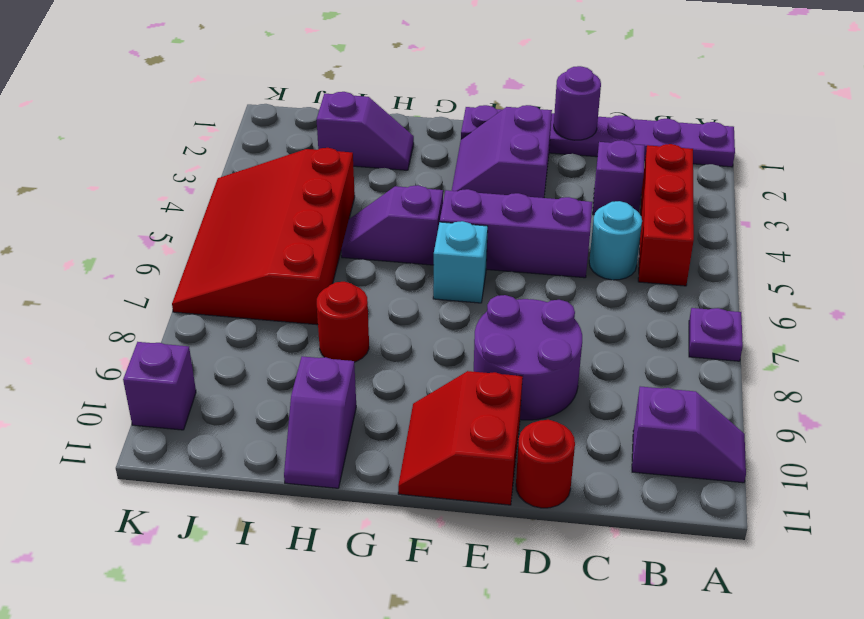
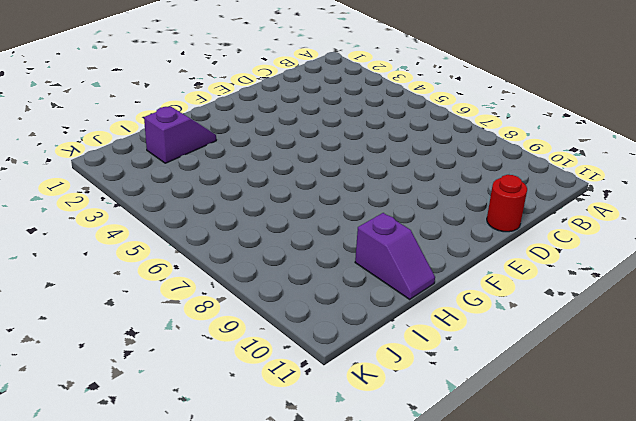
none -> purple 1x6 plate [461,105,735,167]
none -> purple 1x1 plate [689,308,743,361]
none -> purple 1x2 slope [632,386,746,483]

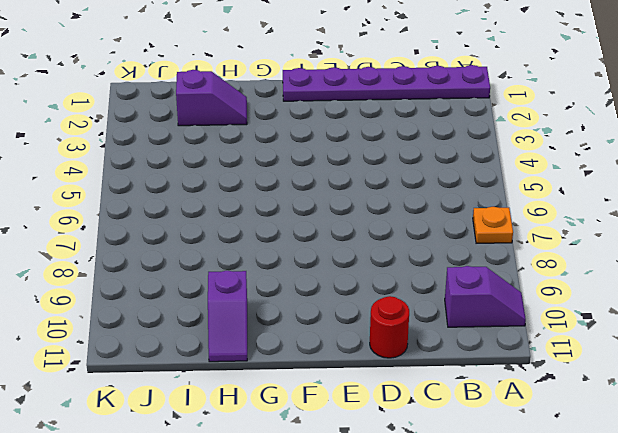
orange 1x1 plate [473,207,513,243] -> purple 1x1 plate [689,308,743,361]
none -> red 1x3 brick [638,144,694,286]
none -> purple 1x1 brick [593,140,645,215]
none -> cyan 1x1 round brick [589,201,642,280]

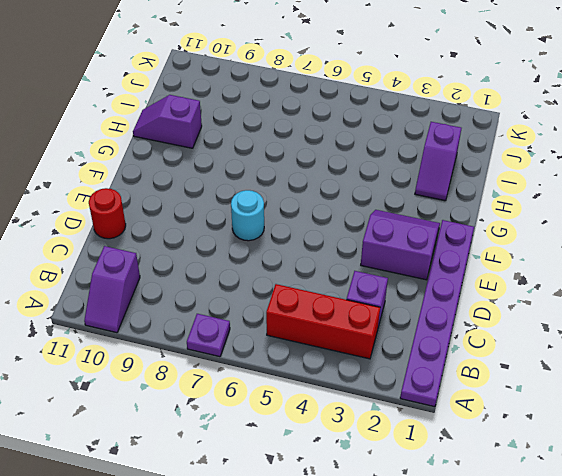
cyan 1x1 round brick [231,190,264,241] -> cyan 1x1 round brick moved to [589,201,642,280]
none -> purple 1x3 brick [440,189,592,278]
none -> purple 2x2 round brick [474,295,582,420]
none -> red 2x2 slope [398,371,523,505]

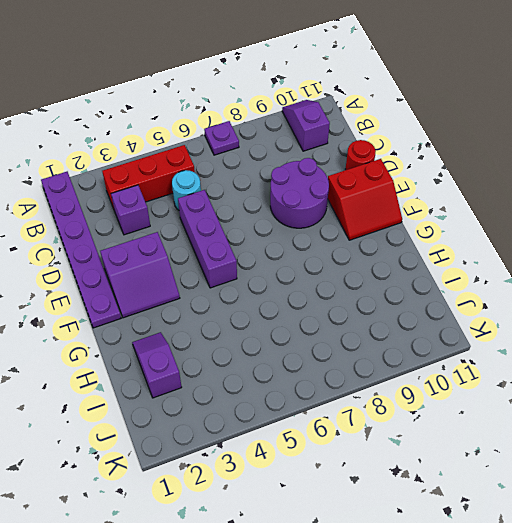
none -> cyan 1x1 brick [433,221,488,303]
none -> purple 1x2 slope [341,185,443,265]
none -> red 1x1 round brick [317,282,369,362]

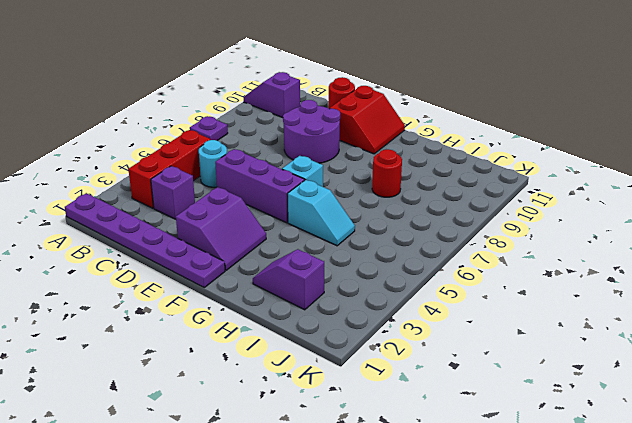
cyan 1x2 slope [287,180,355,246] -> purple 1x2 slope [341,185,443,265]
none -> purple 1x2 slope [284,356,356,488]
none -> red 3x4 slope [172,148,355,325]
none -> purple 1x1 brick [123,342,196,430]

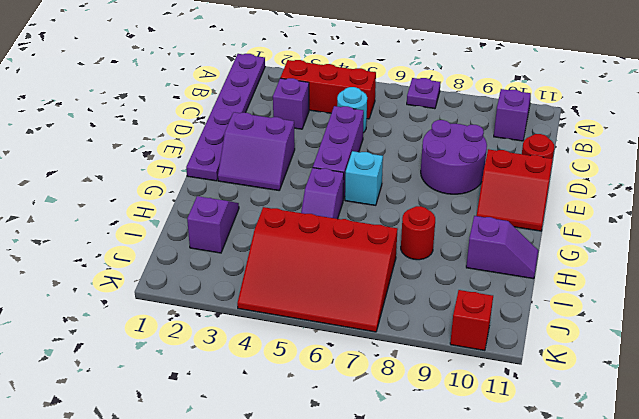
red 1x1 brick [450,290,493,351] -> purple 1x1 brick [123,342,196,430]
none -> purple 1x1 round brick [554,66,601,140]

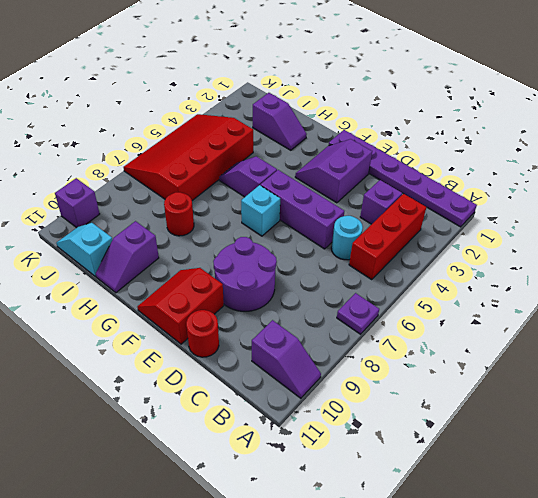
cyan 1x2 slope [56,223,113,277] -> none
none -> purple 1x1 round brick [554,66,601,140]

